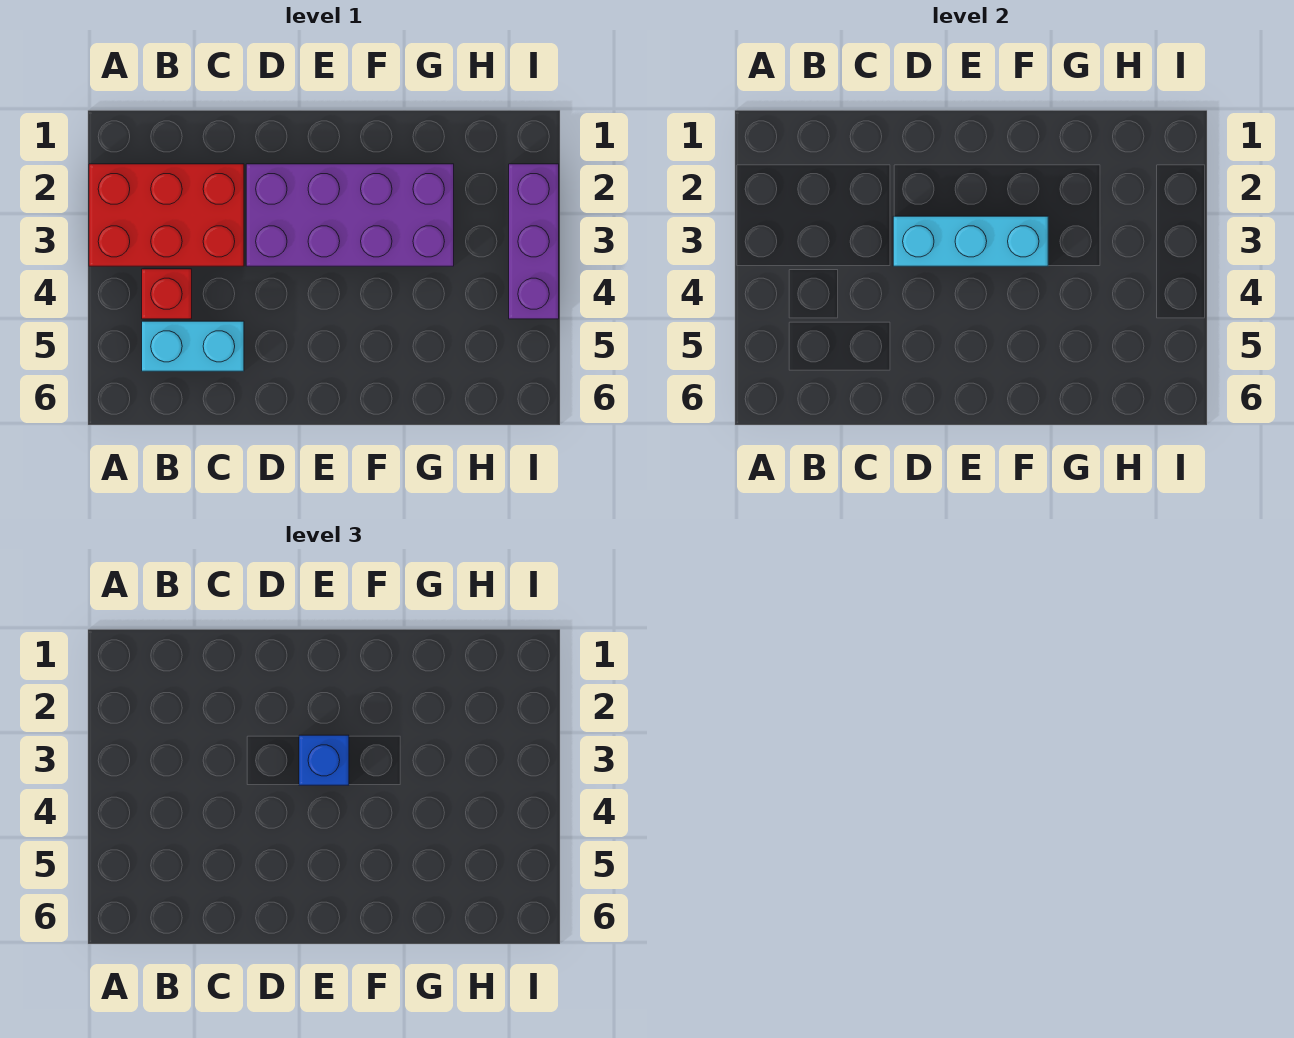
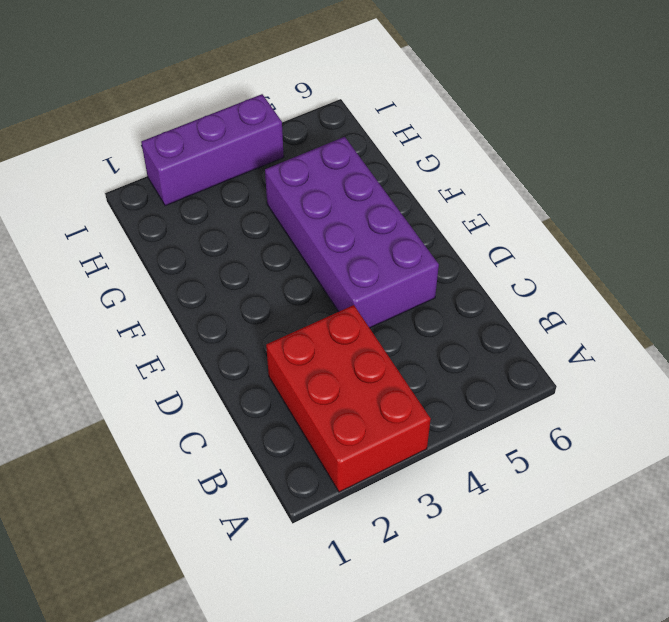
purple 2x4 brick [265,137,439,328] -> purple 2x4 brick moved to [246,164,454,266]
none -> red 1x1 brick [142,269,192,319]
none -> cyan 1x2 brick [142,321,244,371]

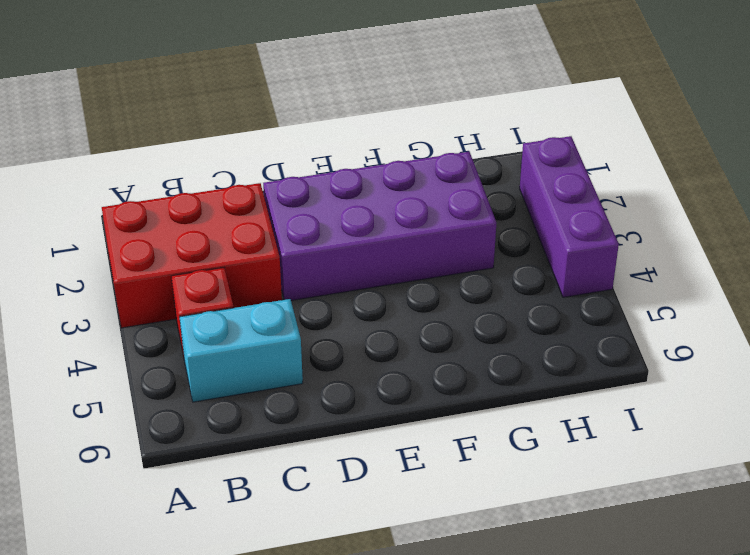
none -> cyan 1x3 brick [893,216,1048,266]
none -> blue 1x1 brick [299,735,349,785]

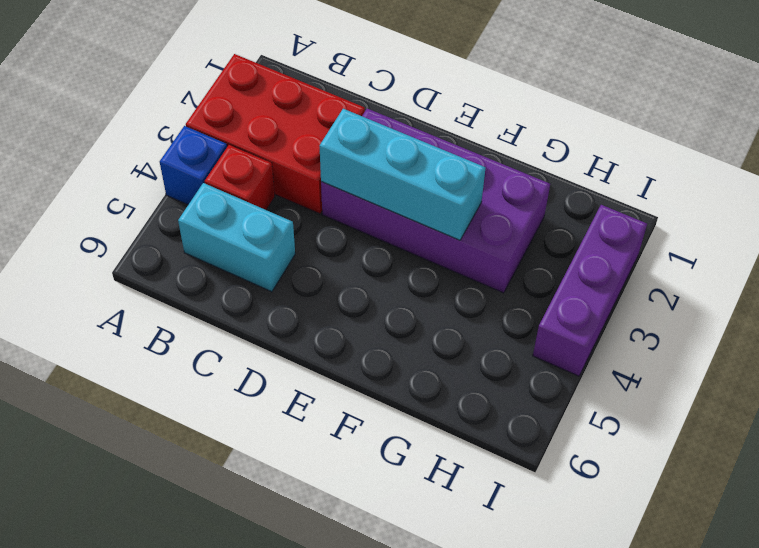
blue 1x1 brick [160,126,227,205] -> blue 1x1 brick moved to [299,735,349,785]

